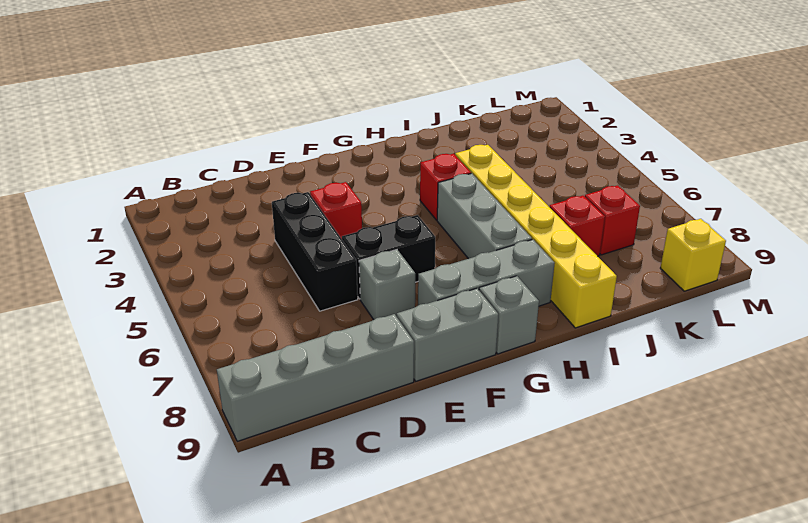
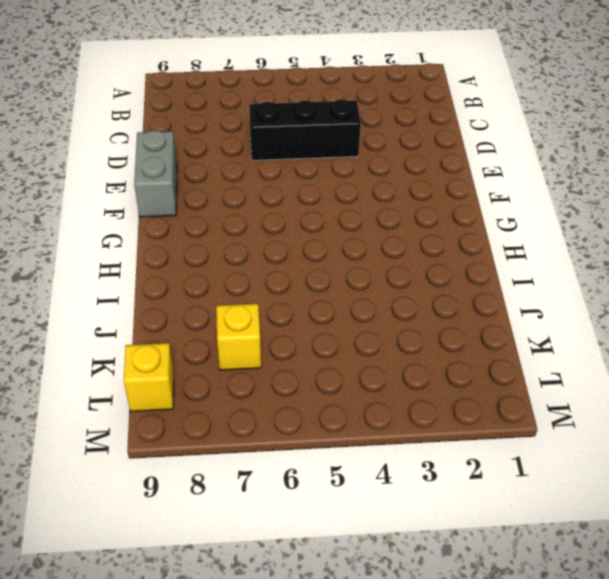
yellow 1x1 brick [216,304,261,370] -> red 1x1 brick [585,185,640,255]
none -> grey 1x4 brick [217,314,414,441]
none -> red 1x1 brick [310,182,362,239]
none -> black 1x2 brick [342,215,435,299]

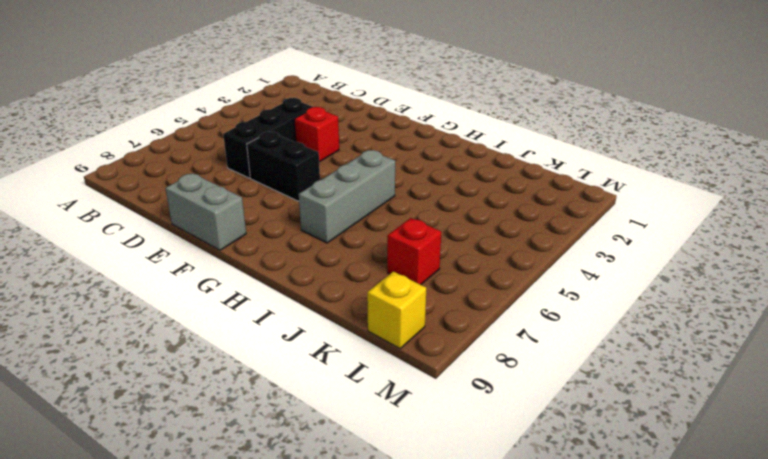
none -> grey 1x4 brick [217,314,414,441]
none -> grey 1x1 brick [359,250,415,320]
none -> grey 1x3 brick [418,239,555,306]

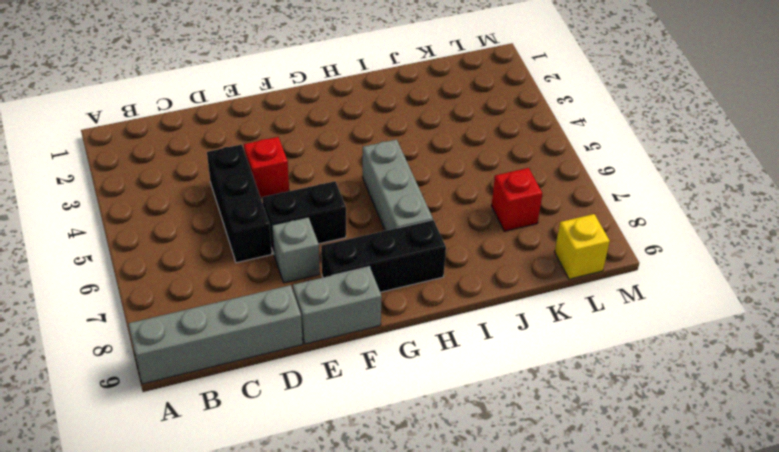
black 1x3 brick [321,220,446,292] -> grey 1x3 brick [418,239,555,306]
none -> grey 1x1 brick [479,276,539,354]
none -> red 1x1 brick [420,154,471,220]
none -> yellow 1x6 brick [455,145,617,328]

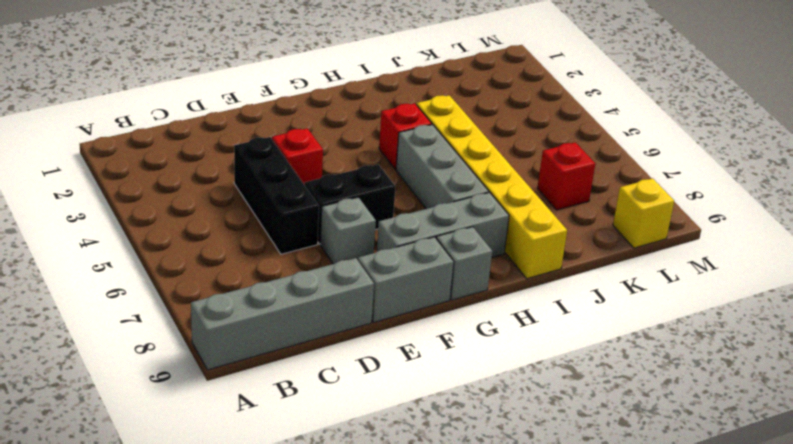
none -> red 1x1 brick [550,196,605,256]

